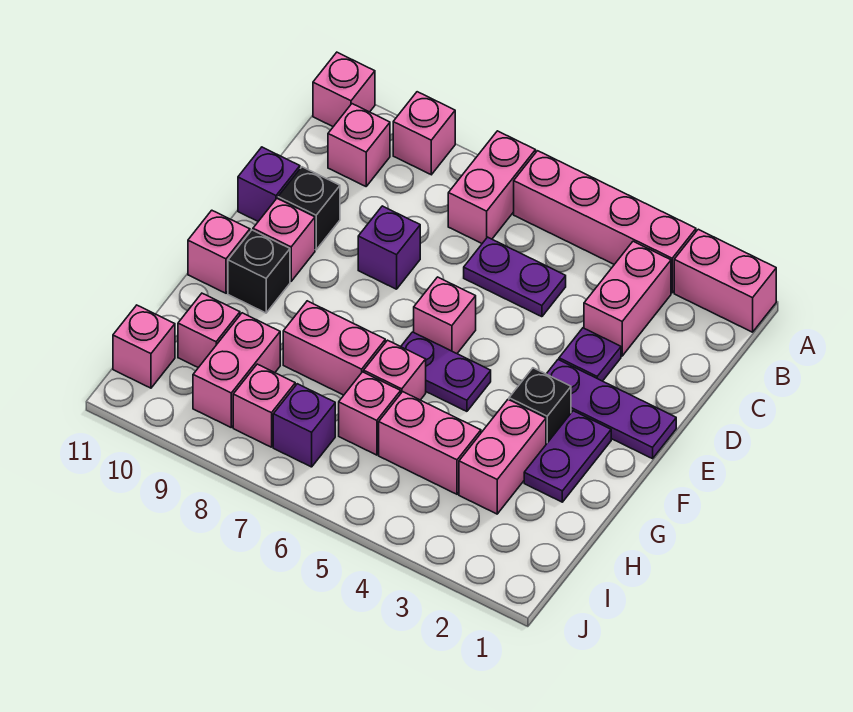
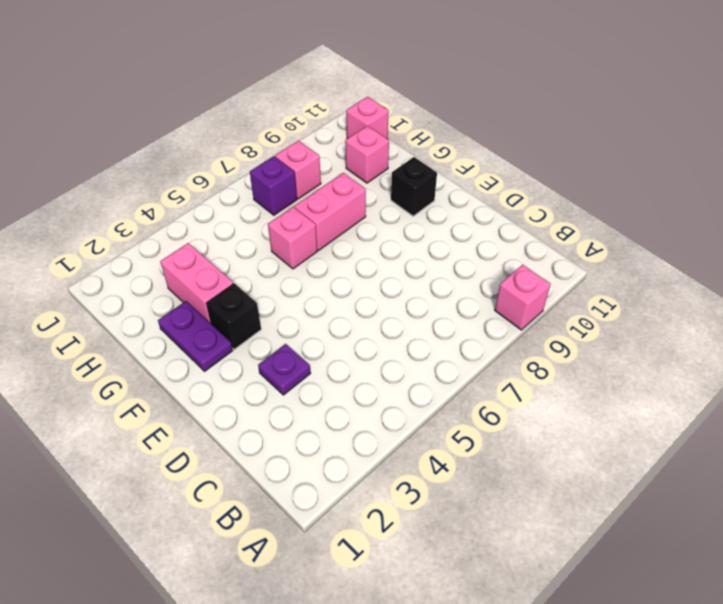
none -> pink 1x2 brick [674,229,776,332]
none -> pink 1x4 brick [514,151,696,293]
none -> pink 1x2 brick [448,131,536,243]
none -> pink 1x1 brick [313,52,375,127]

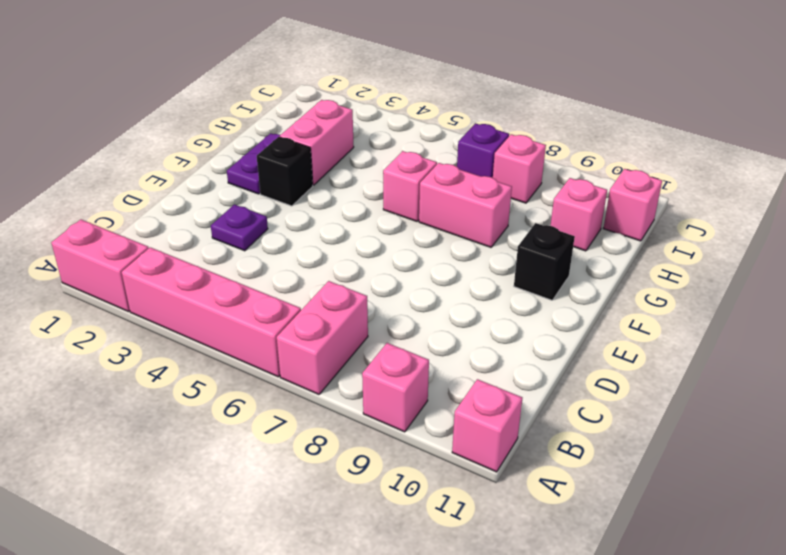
none -> pink 1x2 brick [584,241,671,356]
none -> pink 1x1 brick [328,104,390,186]
none -> purple 1x2 plate [464,237,566,317]
none -> purple 1x1 brick [358,206,420,289]

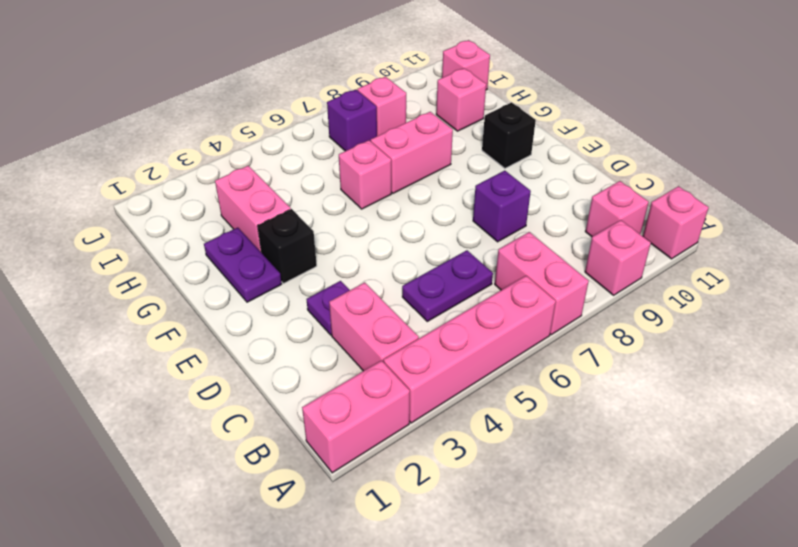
none -> black 1x1 brick [278,167,340,250]
none -> purple 1x1 brick [238,147,300,221]
none -> purple 1x3 plate [547,360,676,459]
none -> pink 1x1 brick [414,277,476,353]

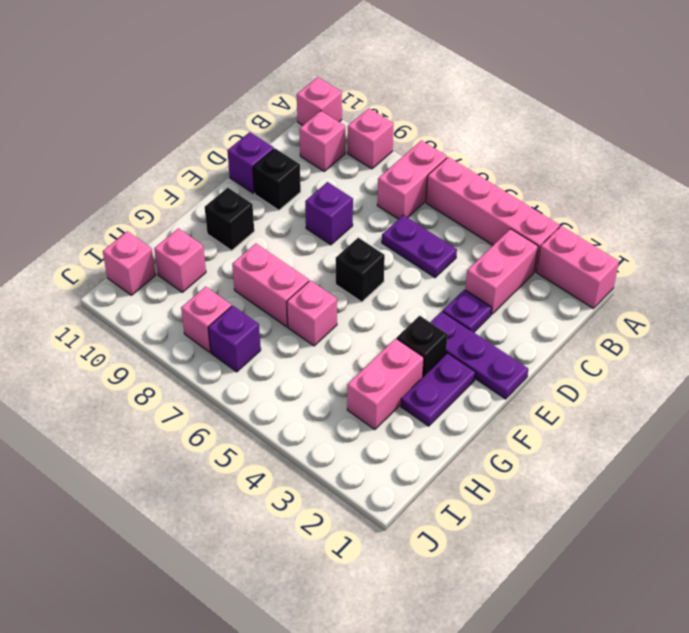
black 1x1 brick [336,238,385,302] -> pink 1x1 brick [414,277,476,353]
none -> pink 1x1 brick [253,199,315,281]
none -> purple 1x2 plate [401,332,491,411]
none -> pink 1x1 brick [188,210,250,293]
none -> pink 1x2 brick [379,392,481,494]

